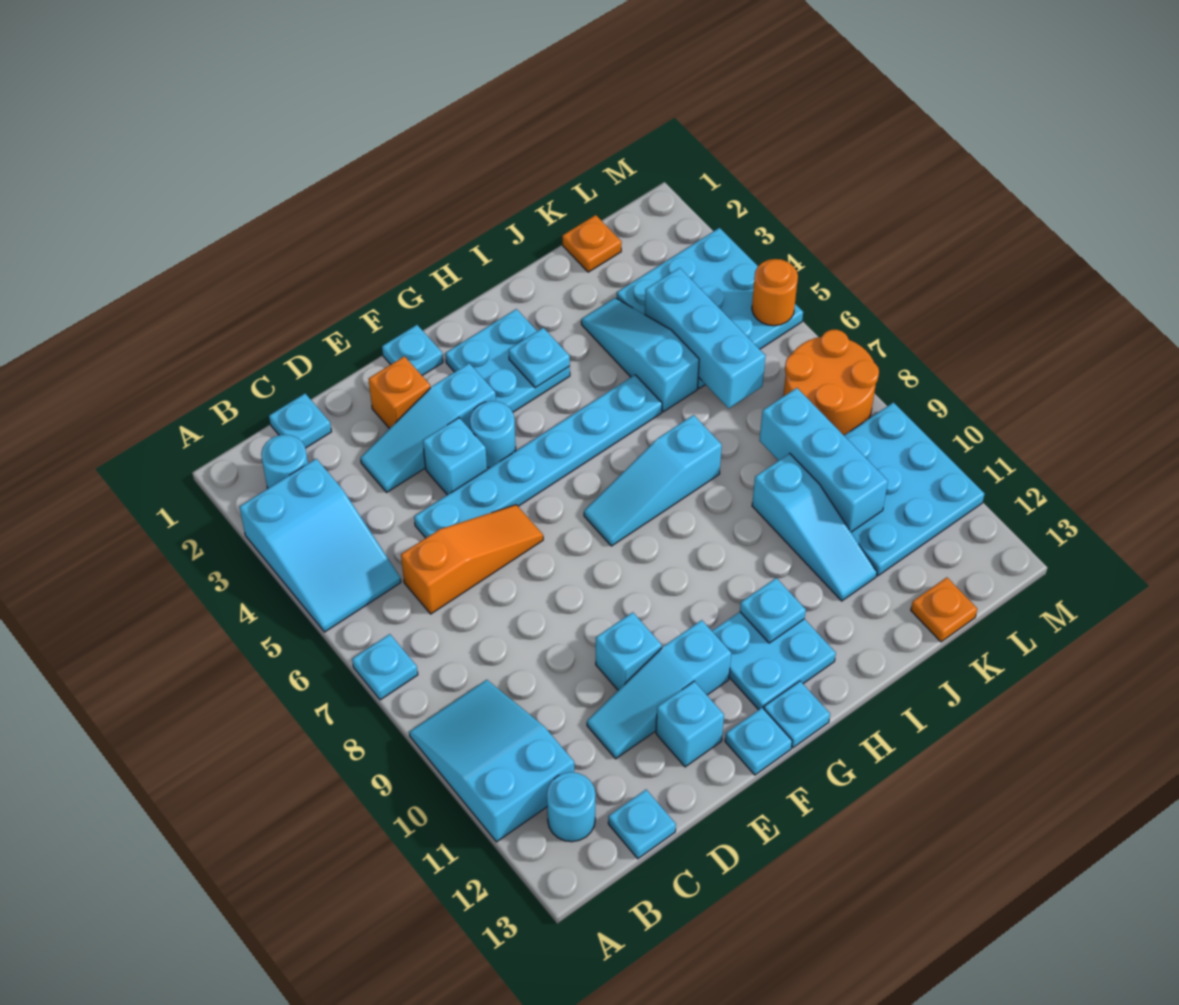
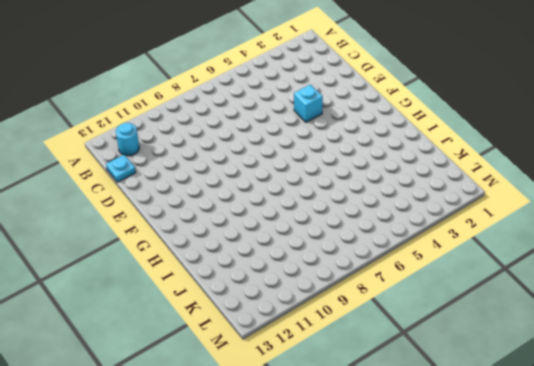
none -> cyan 2x3 slope [239,459,401,632]
none -> cyan 1x1 plate [352,634,418,700]
none -> cyan 2x3 slope [409,680,574,842]
none -> cyan 1x1 round brick [261,435,308,489]

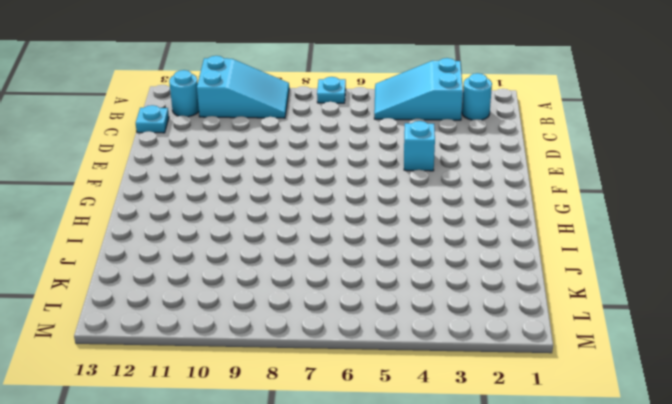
none -> cyan 1x1 plate [269,394,332,448]
none -> orange 1x3 slope [401,505,543,614]
none -> cyan 1x3 slope [360,363,496,492]
none -> cyan 1x6 plate [414,375,662,538]

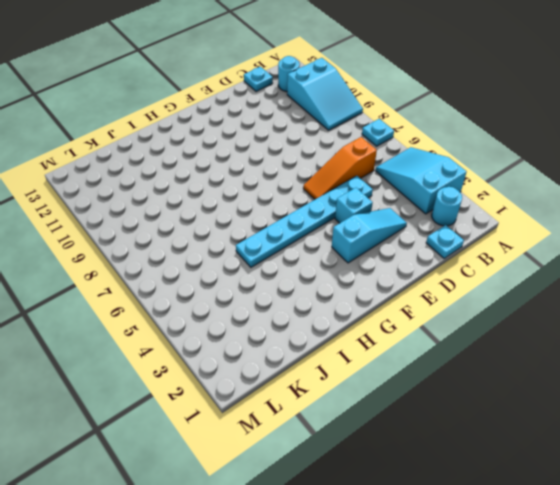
none -> cyan 1x3 slope [587,620,731,759]
none -> orange 1x1 brick [369,356,430,429]
none -> cyan 1x1 brick [596,612,662,690]
none -> cyan 1x1 brick [656,681,724,767]

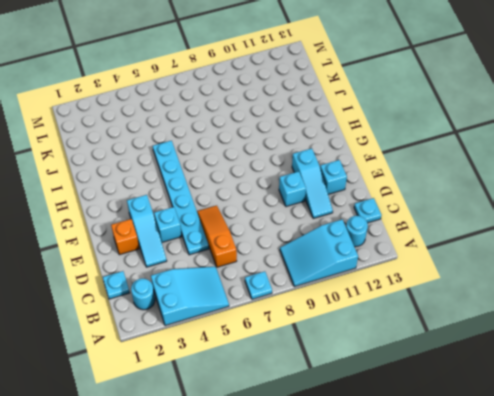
none -> cyan 1x1 plate [382,325,443,375]
none -> cyan 1x1 round brick [470,401,516,468]
none -> cyan 1x1 plate [725,708,792,775]
none -> cyan 2x2 plate [445,309,570,412]

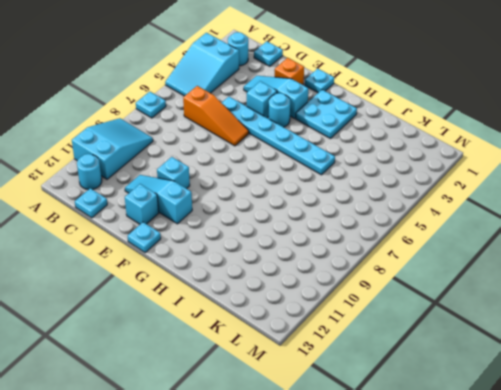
none -> cyan 1x3 slope [584,415,722,546]
none -> cyan 2x2 plate [712,612,836,710]
none -> cyan 1x1 plate [764,681,830,748]
none -> cyan 1x3 slope [581,298,699,412]

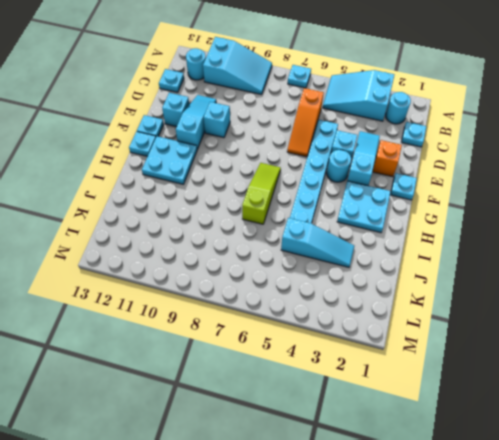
lime 1x3 slope [242,163,281,224] -> cyan 1x3 slope [584,415,722,546]
none -> cyan 1x3 slope [752,453,877,601]
none -> orange 1x1 plate [562,215,622,272]
none -> cyan 3x3 plate [617,228,803,388]
none -> cyan 3x3 plate [844,402,985,576]

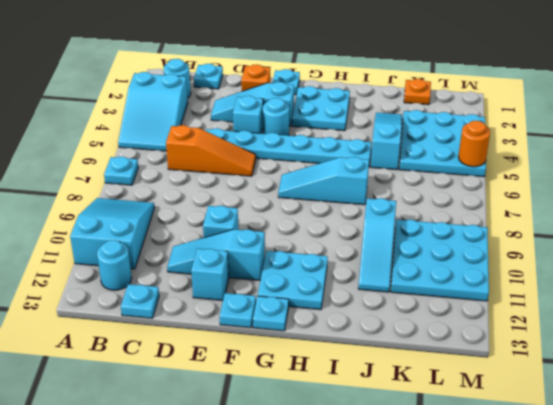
none -> orange 1x1 plate [911,577,977,642]
none -> orange 2x2 round brick [783,330,879,435]
none -> cyan 1x1 plate [509,328,570,388]
none -> cyan 1x1 plate [740,578,806,643]

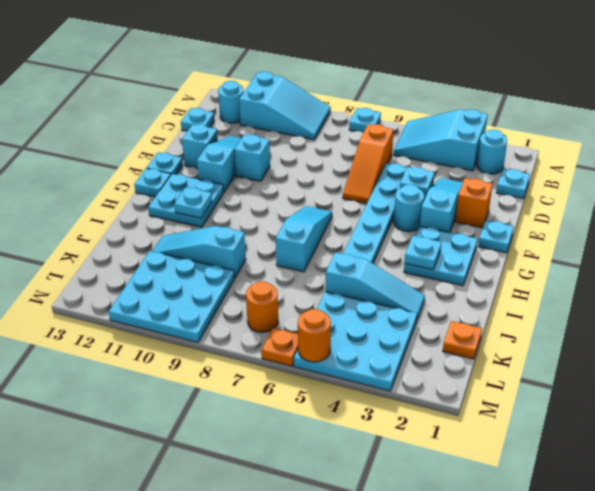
orange 1x1 round brick [246,281,278,332] -> orange 2x2 round brick [783,330,879,435]
orange 1x1 plate [262,328,298,366] -> orange 1x1 plate moved to [911,577,977,642]
none -> cyan 1x3 brick [645,268,765,408]
none -> cyan 1x3 brick [759,388,888,532]

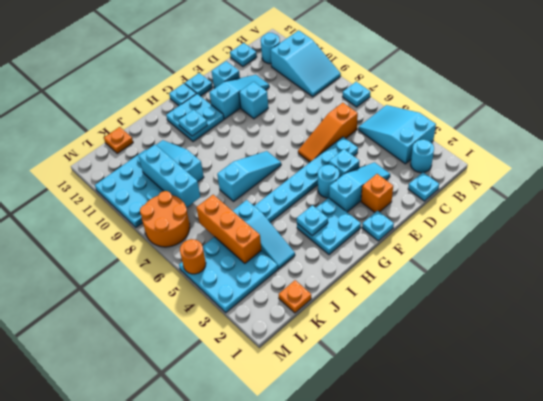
orange 1x3 brick [196,195,261,263] -> cyan 1x3 brick [645,268,765,408]

